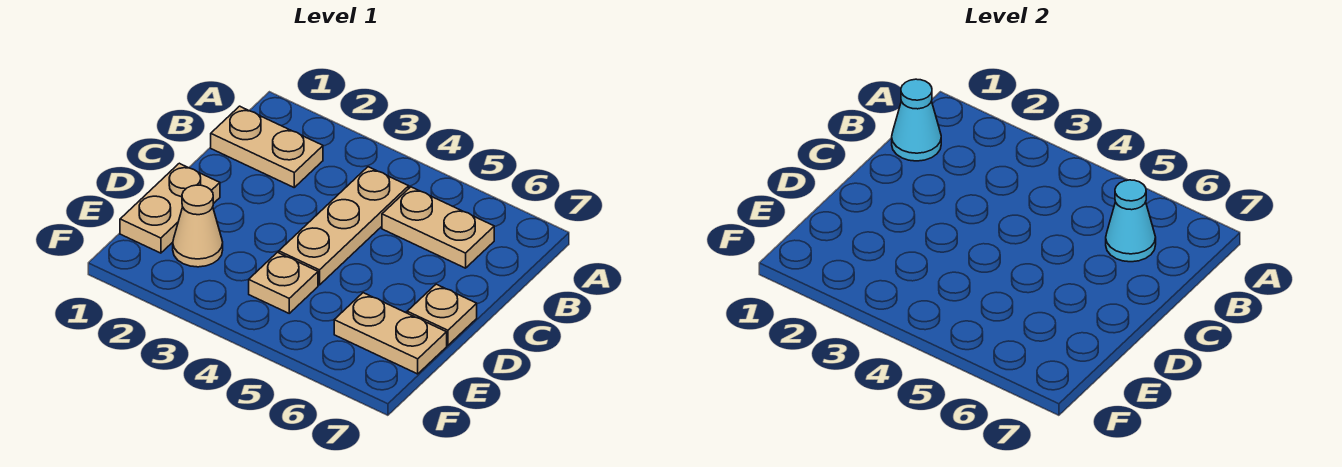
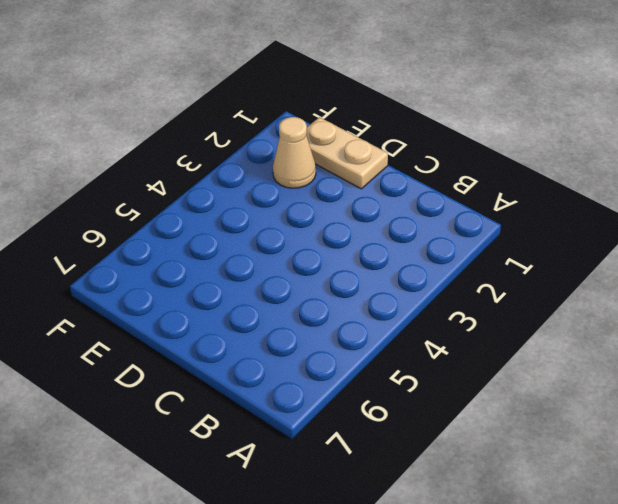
none -> tan 1x2 plate [211,106,323,187]
none -> tan 1x3 plate [279,167,409,285]

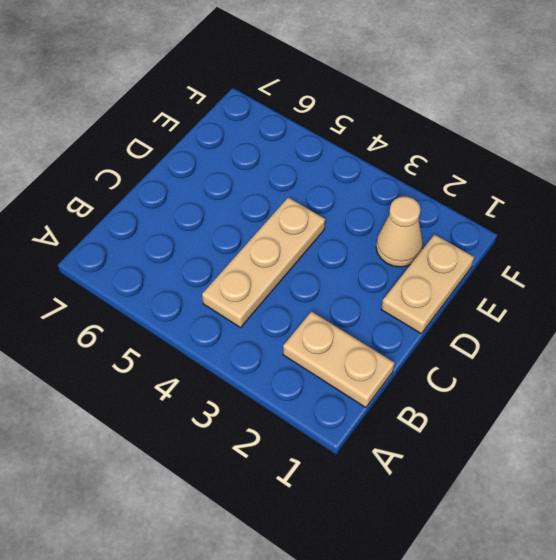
none -> tan 1x2 plate [382,187,494,268]
none -> tan 1x1 plate [407,284,477,345]

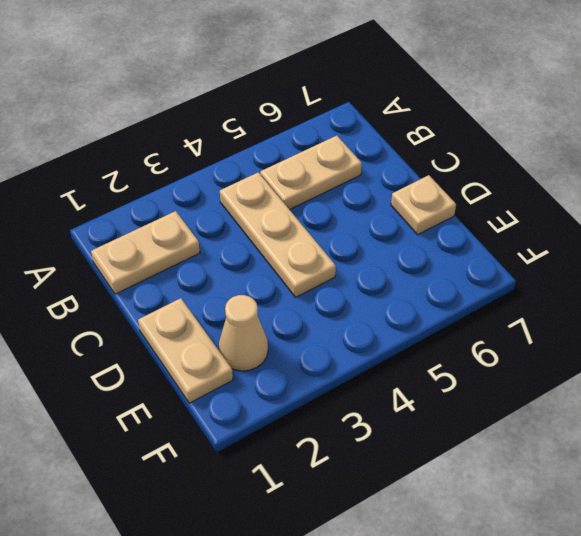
none -> tan 1x1 plate [249,252,318,313]
none -> tan 1x2 plate [334,293,447,374]

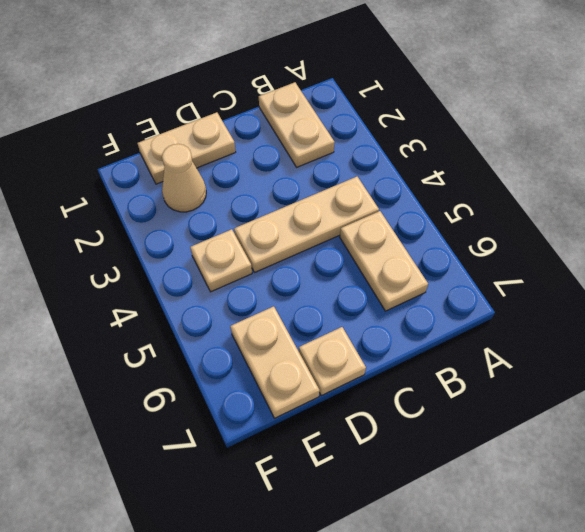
none -> cyan 1x1 cone [892,79,941,161]
none -> cyan 1x1 cone [1106,180,1156,262]

